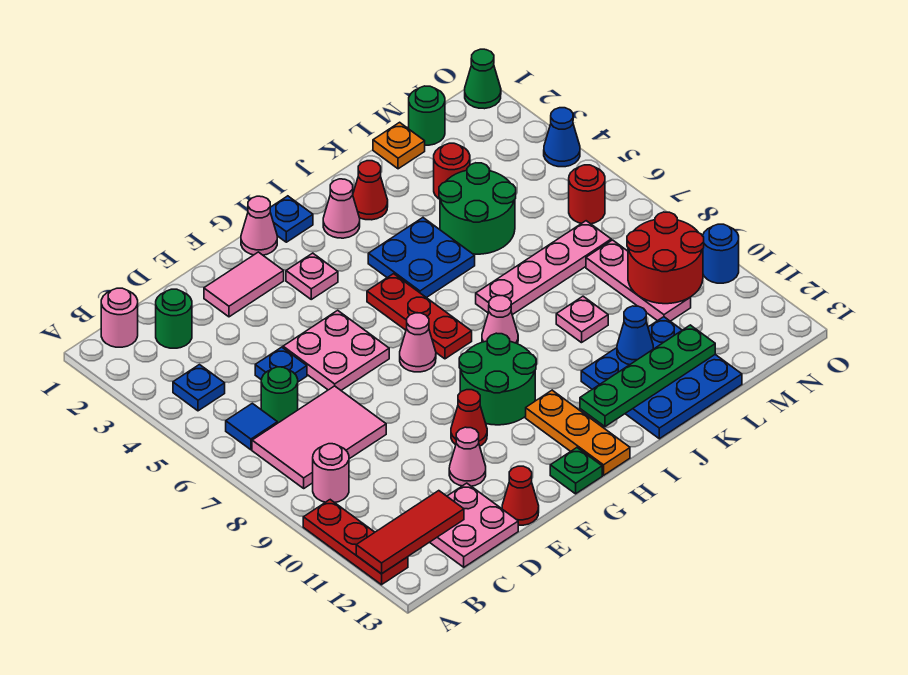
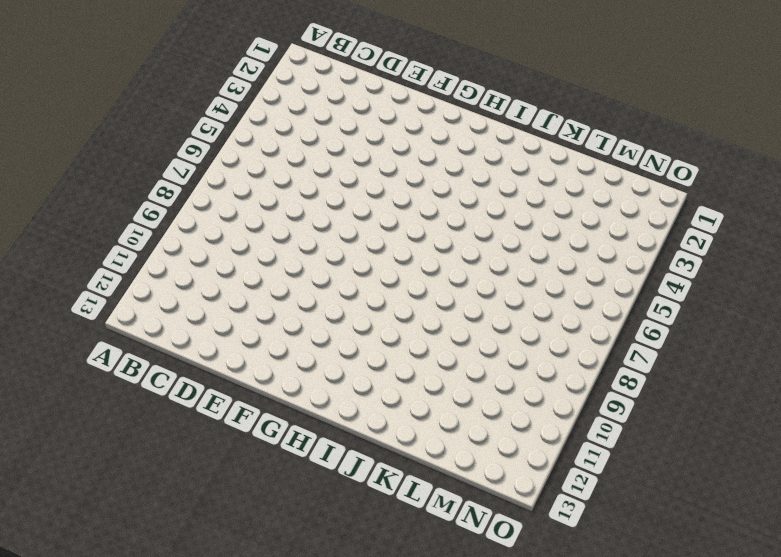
none -> red 1x3 plate [303,500,408,585]
none -> pink 1x1 round brick [101,288,138,347]
none -> blue 1x1 plate [173,365,225,411]
none -> blue 1x1 tile [226,403,277,450]

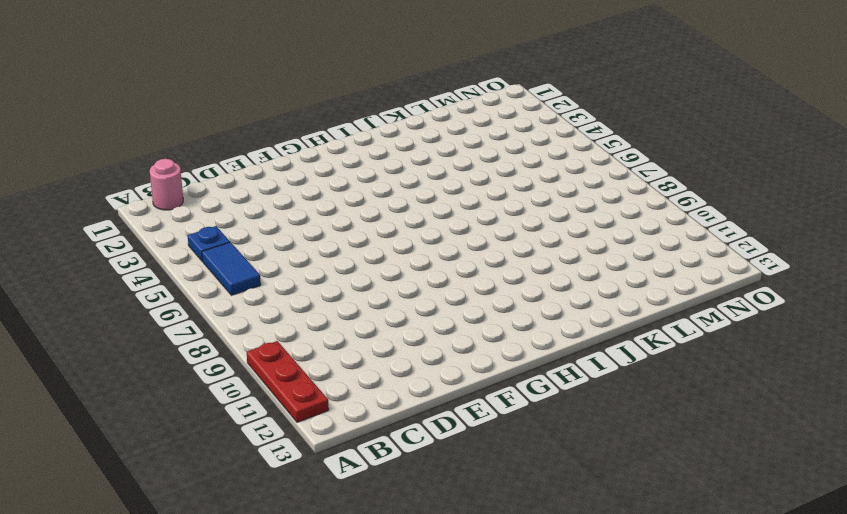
blue 1x2 tile [202,242,261,295] -> blue 1x1 tile [226,403,277,450]
none -> pink 2x3 tile [252,386,386,488]
none -> pink 1x1 round brick [313,444,349,503]
none -> green 1x1 round brick [156,289,192,348]
none -> green 1x1 round brick [261,367,298,423]

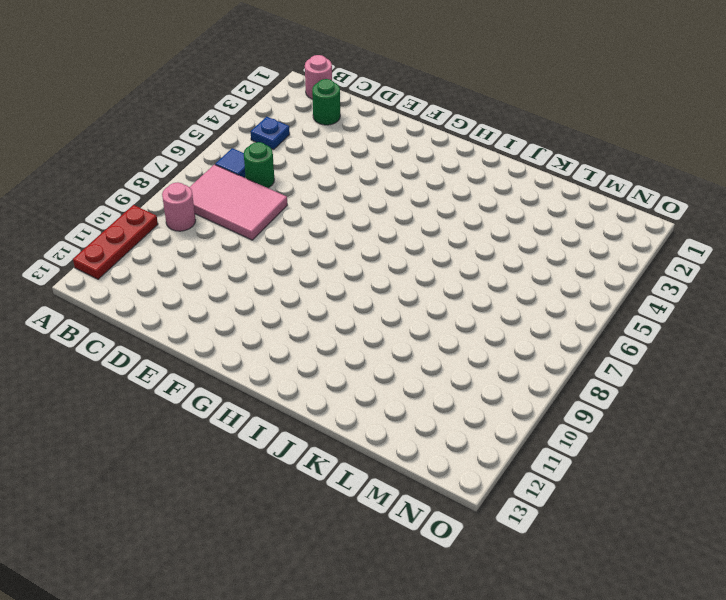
none -> pink 2x2 plate [430,483,518,567]
none -> blue 1x1 plate [255,347,307,382]
none -> pink 1x2 tile [204,252,284,317]
none -> pink 2x2 plate [283,310,389,390]

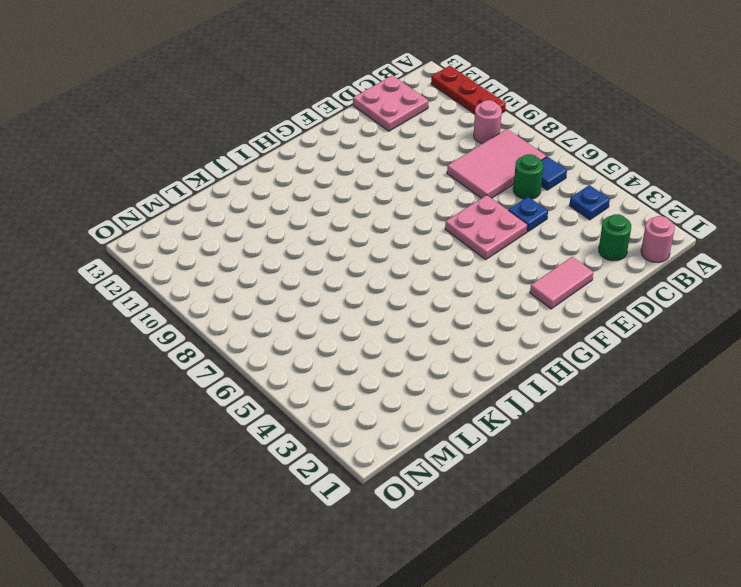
none -> pink 1x1 cone [449,427,486,486]
none -> red 1x1 cone [502,466,539,525]
none -> red 1x1 cone [451,390,487,446]
none -> pink 1x1 cone [241,196,277,255]

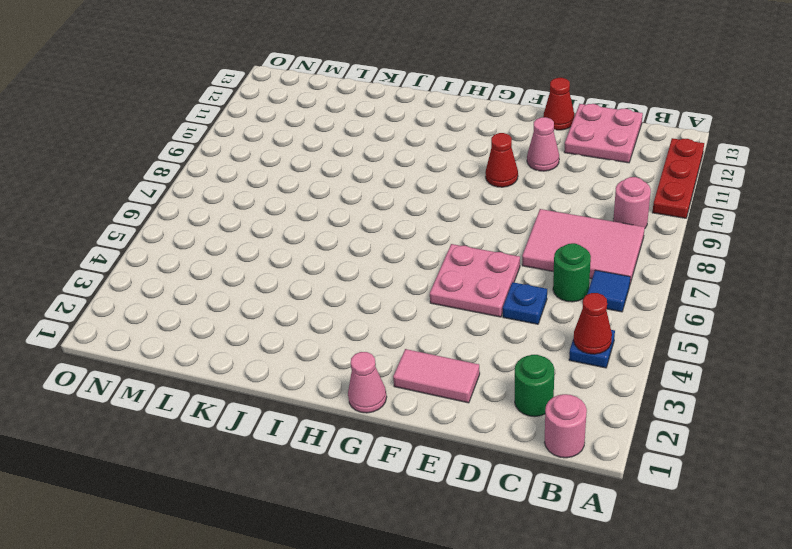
red 1x1 cone [574,293,612,354] -> red 1x1 cone moved to [353,161,388,220]
none -> pink 1x1 plate [286,253,338,299]
none -> pink 1x1 cone [400,313,436,372]
none -> green 2x2 round brick [459,333,536,425]
none -> green 1x1 plate [550,448,602,494]

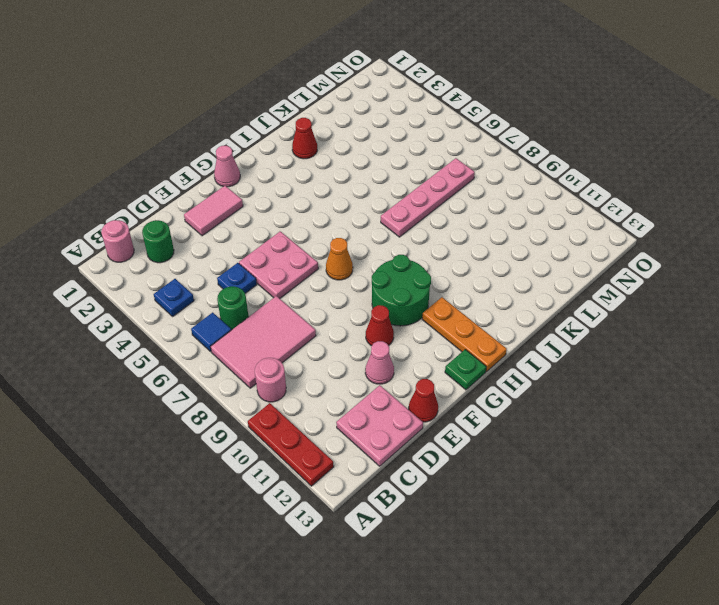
orange 1x1 cone [326,238,353,280] -> pink 1x1 cone [400,313,436,372]
none -> pink 1x1 plate [286,253,338,299]
none -> blue 1x1 plate [270,196,313,242]
none -> red 1x3 plate [367,274,472,359]
none -> pink 1x1 cone [323,179,360,238]

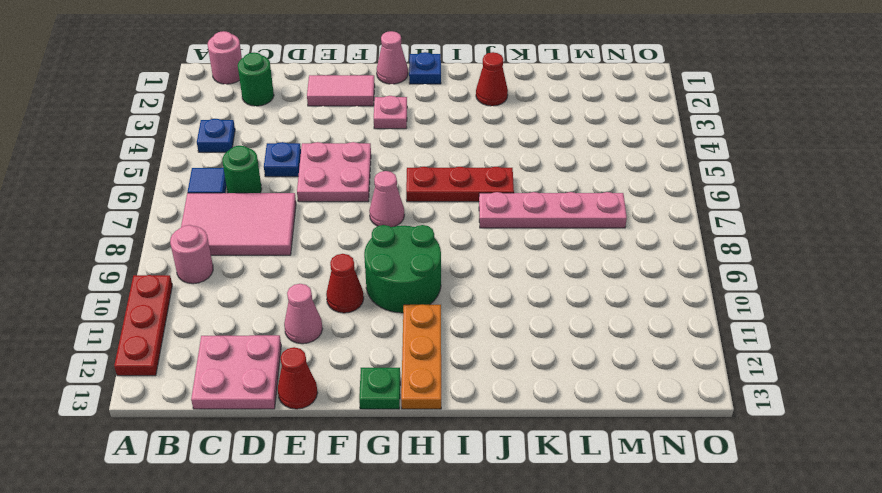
red 1x3 plate [406,167,514,202] -> red 1x3 plate turned to [367,274,472,359]
none -> pink 1x1 cone [323,179,360,238]
none -> blue 2x2 plate [368,218,475,298]
none -> pink 1x1 cone [482,296,518,344]
none -> blue 3x3 plate [581,317,742,439]

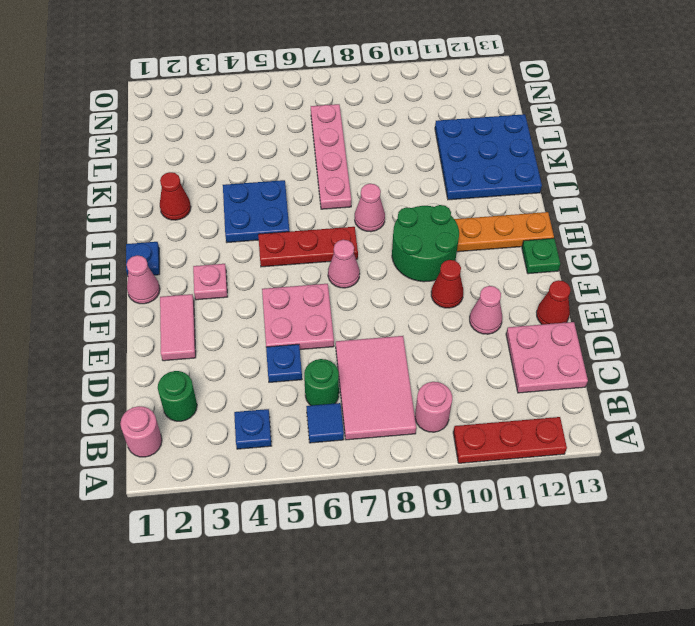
none -> pink 1x1 cone [323,179,360,238]
none -> green 2x2 round brick [439,163,516,254]
none -> pink 1x1 plate [556,296,608,343]
none -> orange 1x1 plate [373,122,425,169]

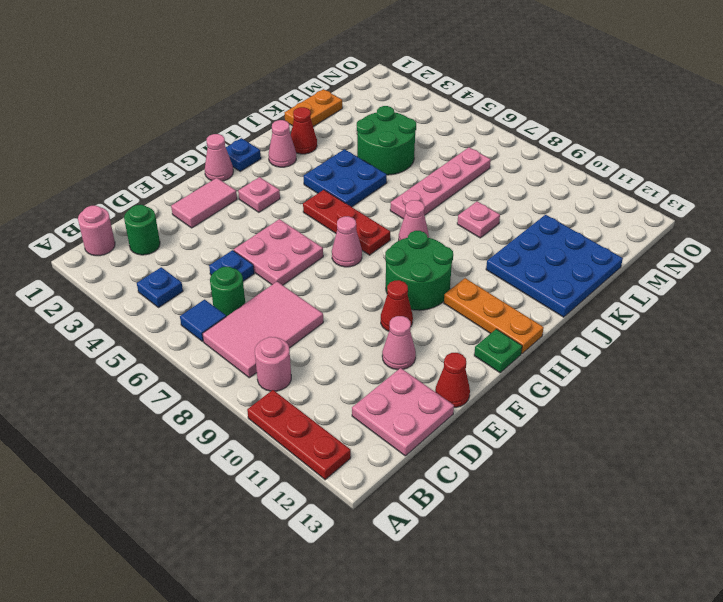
orange 1x2 plate [285,89,342,127] -> orange 1x1 plate [373,122,425,169]
none -> red 1x1 round brick [434,143,470,199]
none -> green 1x1 round brick [409,86,445,145]
none -> pink 1x3 plate [586,240,691,321]
none -> red 1x1 round brick [569,165,605,224]

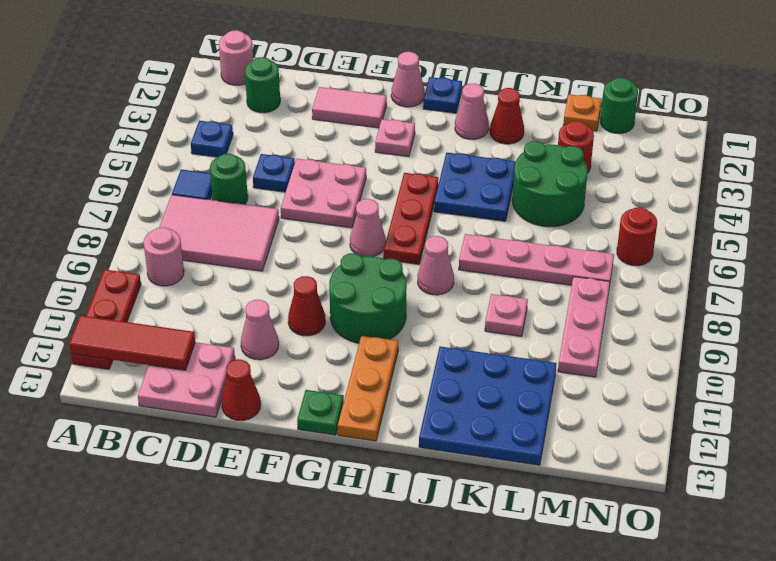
none -> green 1x1 cone [465,49,501,109]
none -> blue 1x1 cone [544,108,580,167]
none -> blue 1x1 round brick [703,224,739,283]
none -> green 1x4 plate [580,325,715,427]

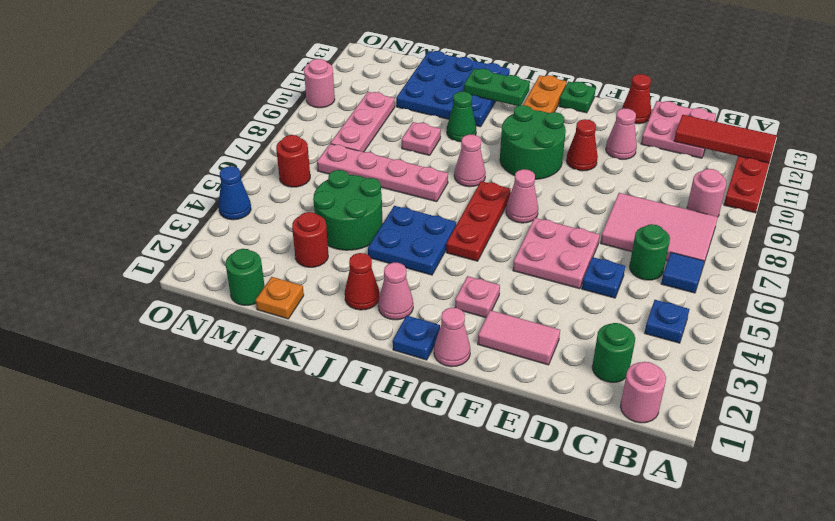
green 1x2 plate [464,69,530,106] -> green 1x4 plate [580,325,715,427]
green 1x1 cone [447,91,476,142] -> green 1x1 cone moved to [465,49,501,109]
pink 1x1 round brick [304,59,335,108] -> blue 1x1 round brick [703,224,739,283]
none -> blue 1x1 cone [617,306,653,365]
none -> red 2x2 round brick [627,212,704,304]

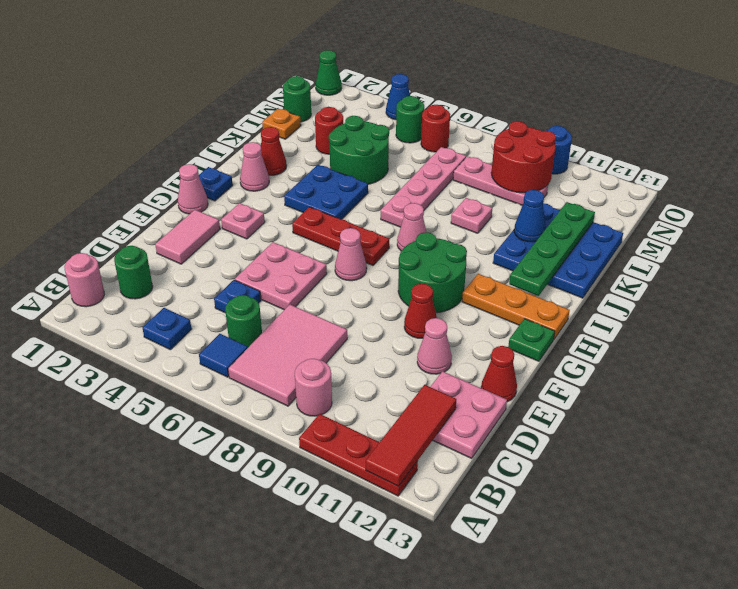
green 1x1 round brick [396,96,424,143] -> none

